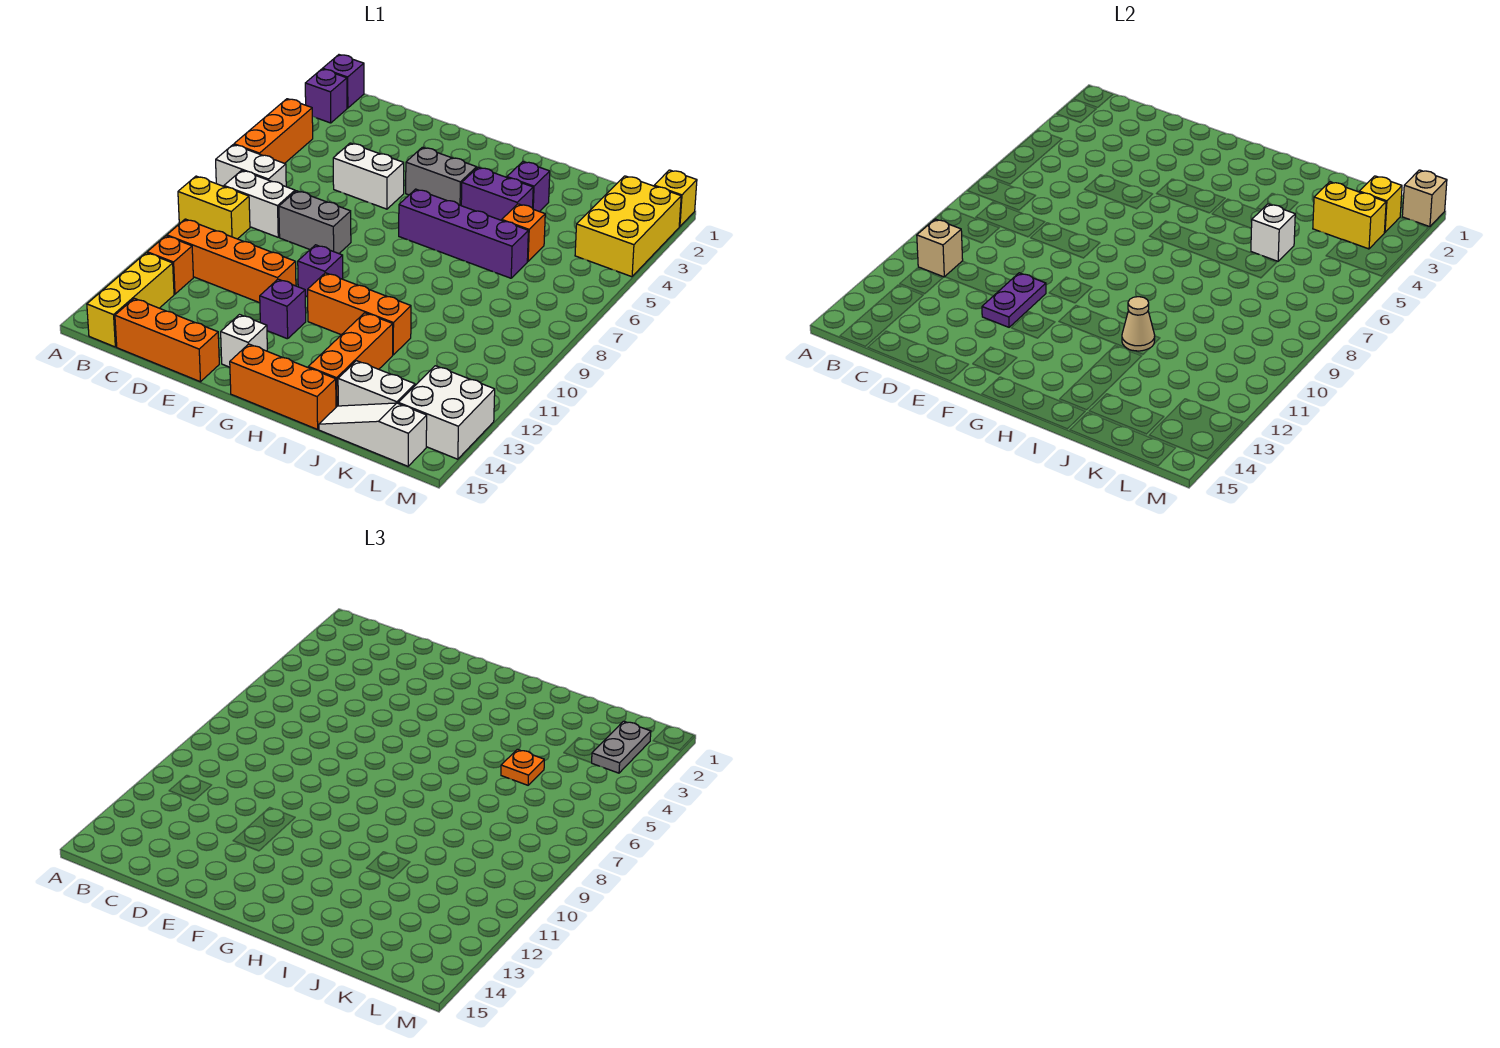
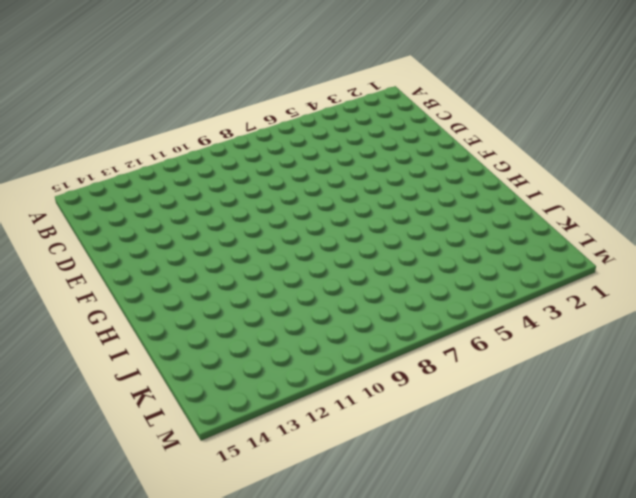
none -> purple 1x1 brick [323,55,364,108]
none -> purple 1x1 brick [305,69,347,123]
none -> orange 1x3 brick [234,99,313,163]
none -> white 1x2 brick [216,145,286,187]

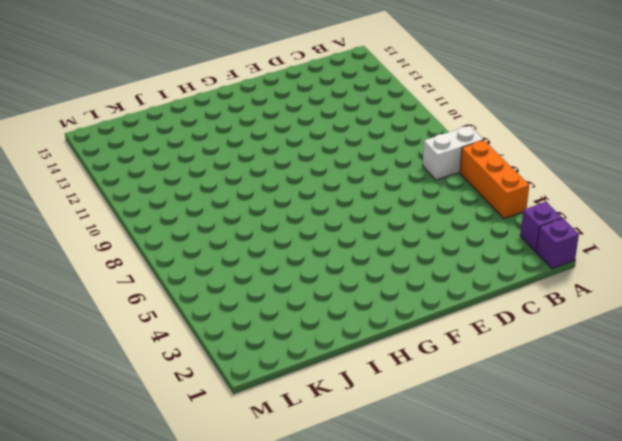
none -> yellow 1x2 brick [178,176,250,239]
none -> white 1x2 brick [224,170,295,237]
none -> orange 1x4 brick [167,219,296,303]
none -> orange 1x1 brick [147,236,193,294]

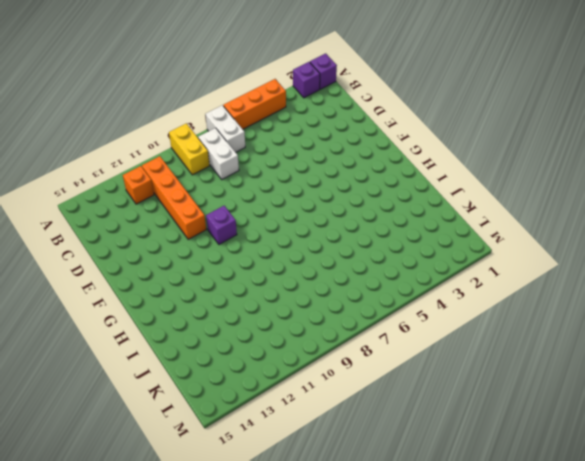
none -> yellow 1x3 brick [87,253,174,347]
none -> orange 1x3 brick [115,298,219,382]
none -> white 1x2 brick [333,143,404,209]
none -> grey 1x2 brick [279,191,351,254]

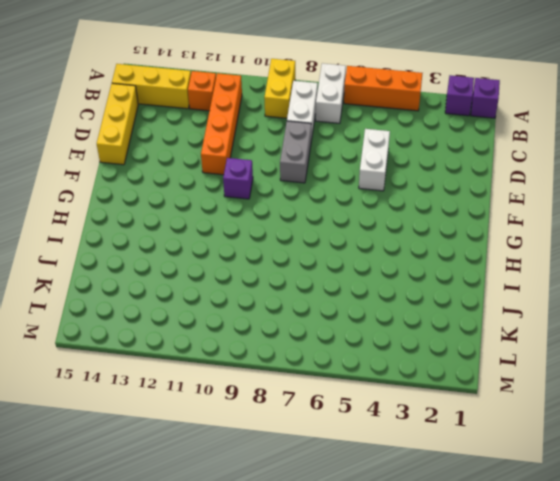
yellow 1x3 brick [97,83,138,165] -> orange 1x3 brick [115,298,219,382]
none -> grey 1x2 brick [406,147,477,205]
none -> purple 1x1 brick [260,279,306,339]
none -> white 1x1 brick [221,315,267,367]
none -> purple 1x4 brick [399,189,528,278]

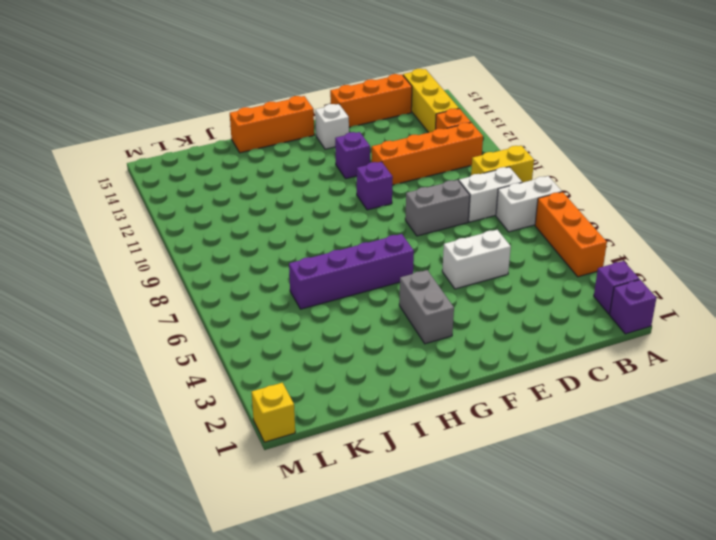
grey 1x2 brick [399,270,454,344] -> grey 1x2 brick turned to [406,147,477,205]
none -> orange 1x3 brick [308,273,411,355]
none -> purple 1x2 brick [461,167,533,220]
none -> purple 1x1 brick [507,162,550,212]
none -> orange 1x3 brick [308,313,393,407]

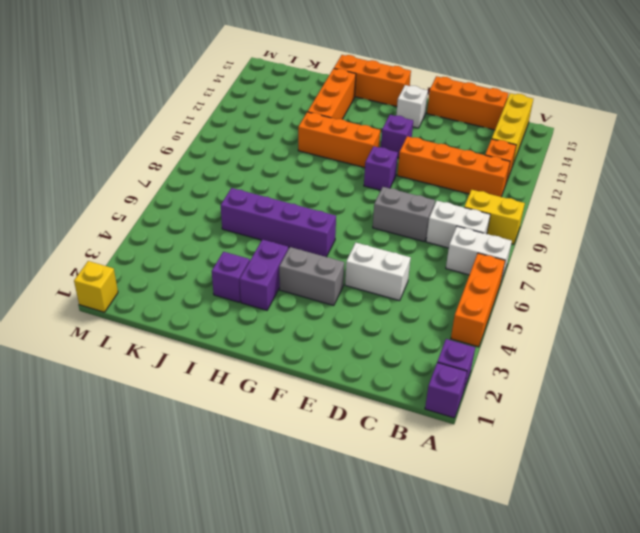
purple 1x2 brick [240,239,288,310] -> purple 1x2 brick turned to [461,167,533,220]
none -> orange 1x1 brick [502,204,545,261]
none -> white 1x2 brick [338,361,415,406]
none -> white 1x3 slope [319,403,427,466]
none -> yellow 2x3 brick [575,176,681,277]

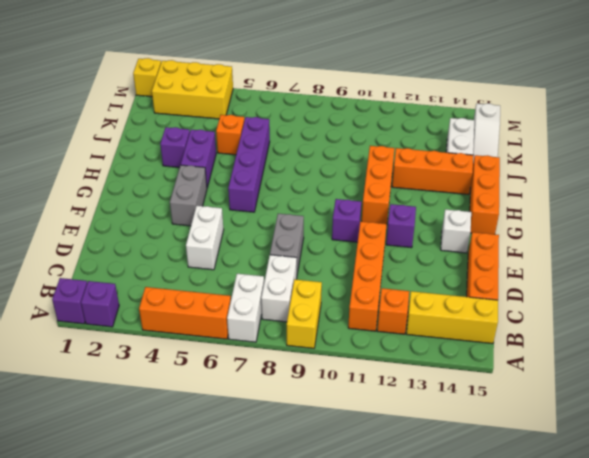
none -> white 2x2 brick [398,366,495,459]
none -> tan 1x1 brick [917,219,963,277]
none -> purple 1x2 plate [982,273,1046,327]
none -> tan 1x1 cone [1122,297,1155,351]

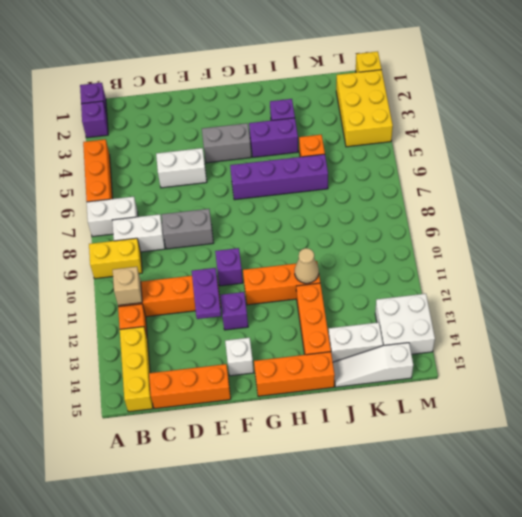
none -> white 1x1 brick [1251,204,1295,261]
none -> yellow 1x2 brick [1313,182,1386,249]
none -> yellow 1x1 brick [1359,176,1402,232]
none -> tan 1x1 brick [1402,170,1447,227]

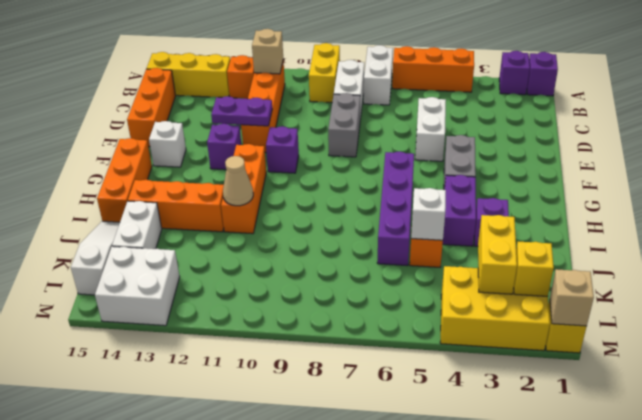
none -> orange 1x1 plate [501,749,544,785]
none -> grey 1x2 plate [592,721,651,773]

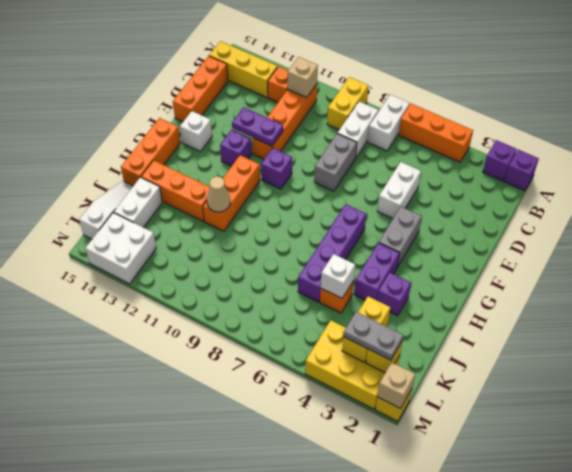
none -> orange 1x1 plate [501,749,544,785]

